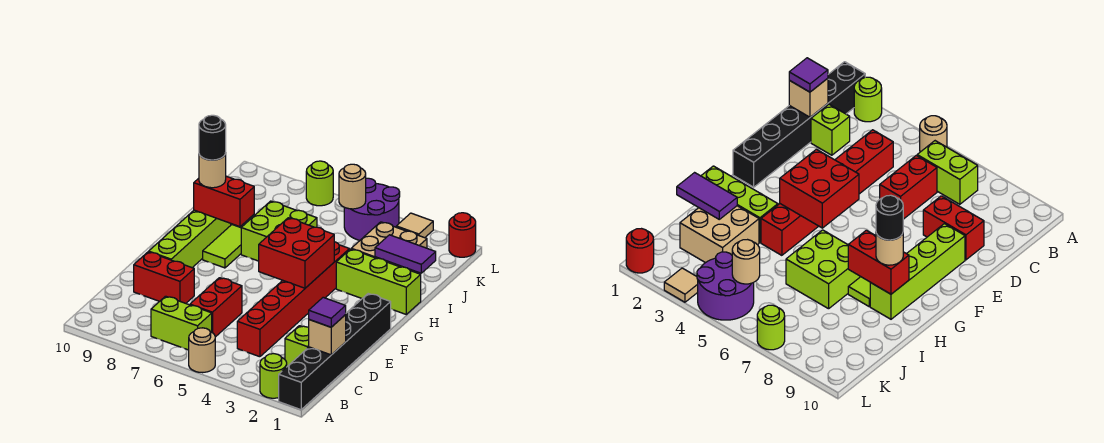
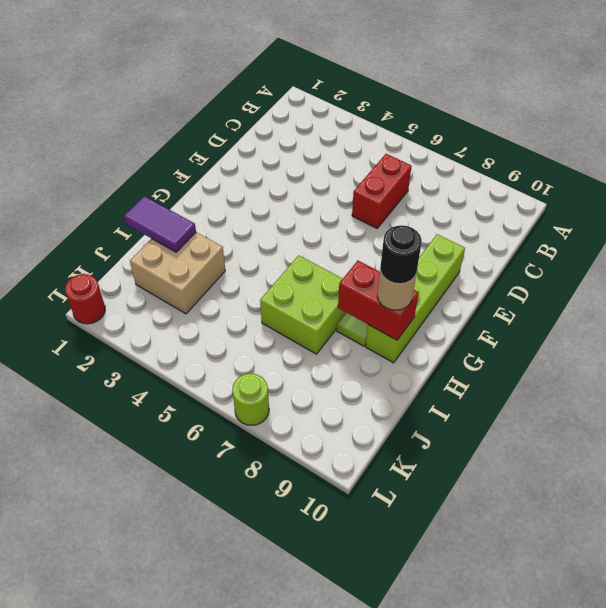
none -> black 1x6 brick [279,294,391,410]
none -> lime 1x1 round brick [260,354,287,398]
none -> tan 1x1 round brick [189,328,215,373]

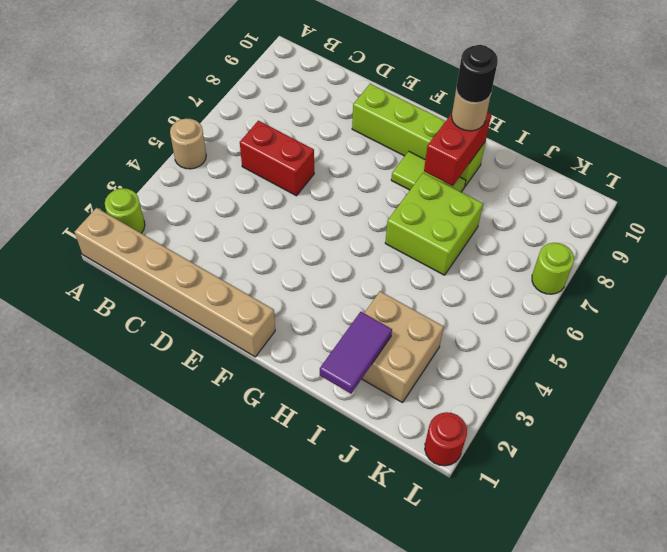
tan 1x6 brick [75,208,275,357] -> black 1x6 brick [279,294,391,410]
none -> lime 1x2 brick [151,296,212,350]
none -> lime 1x1 brick [285,326,309,366]
none -> red 1x6 brick [237,242,349,357]

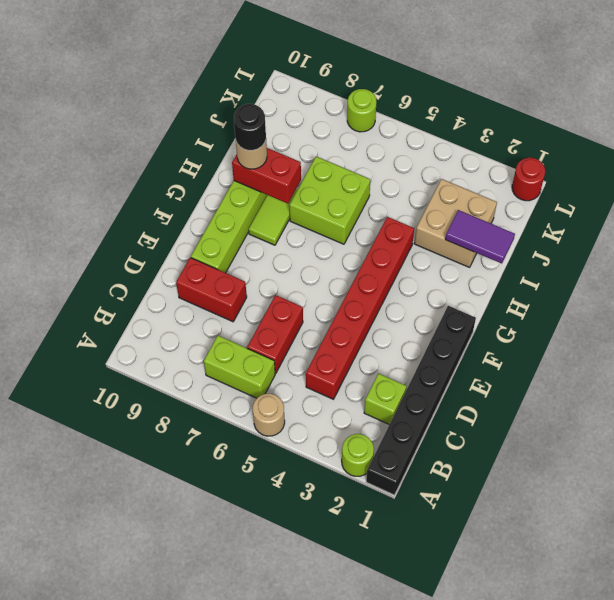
none -> lime 1x3 brick [336,249,421,314]
none -> purple 2x2 round brick [344,178,400,240]
none -> tan 1x1 tile [396,213,433,238]

